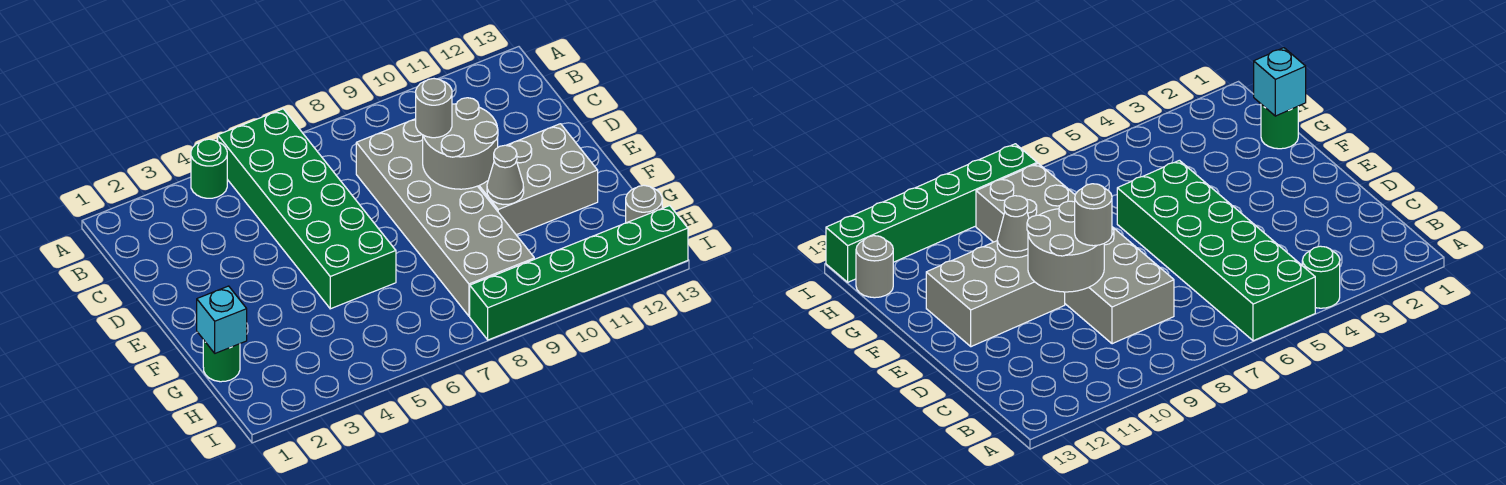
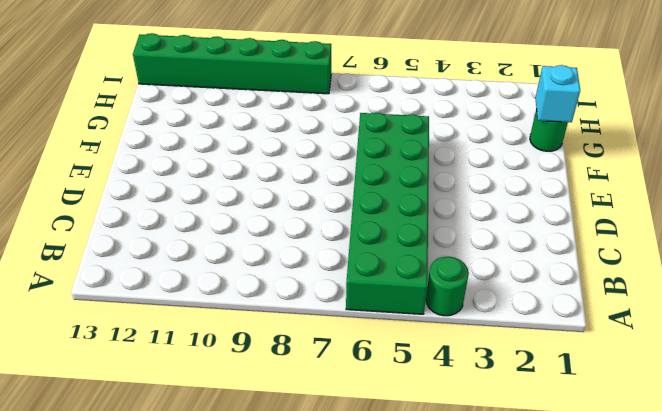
none -> grey 2x6 brick [356,119,534,316]
none -> grey 2x3 brick [478,124,598,235]

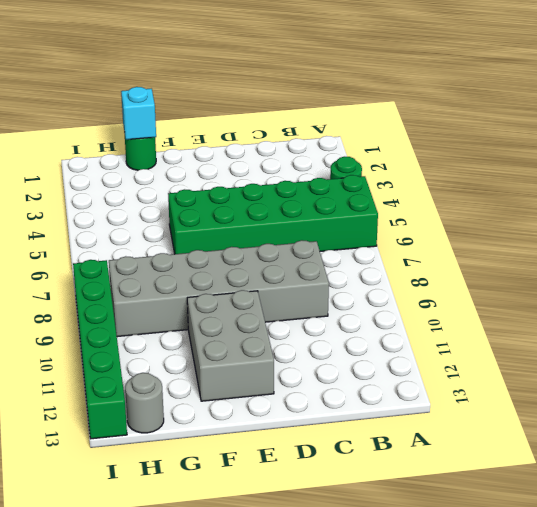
none -> grey 2x2 round brick [423,98,498,189]
none -> grey 1x1 cone [487,145,524,205]

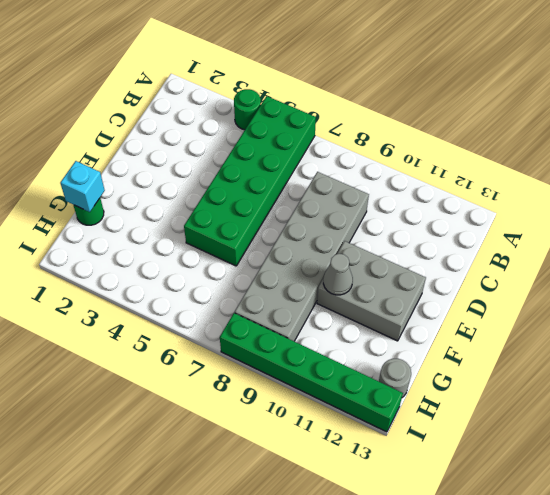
none -> grey 2x2 round brick [423,98,498,189]
none -> grey 1x1 round brick [416,79,452,138]

